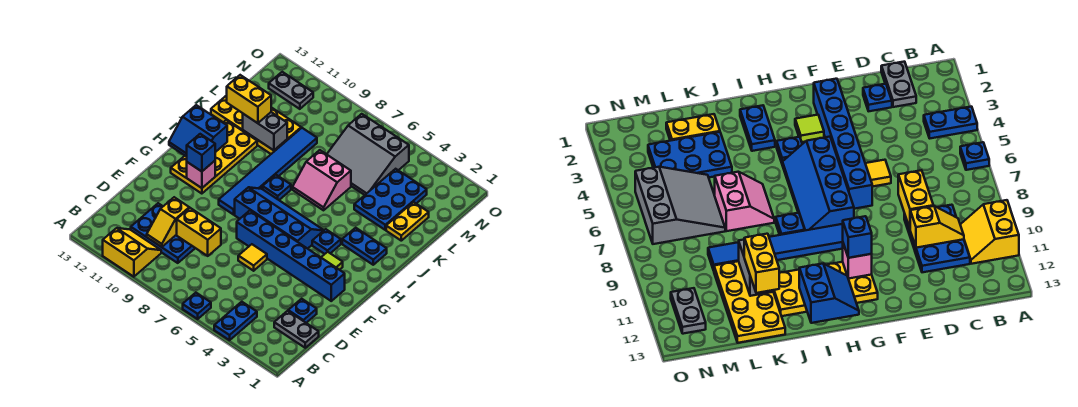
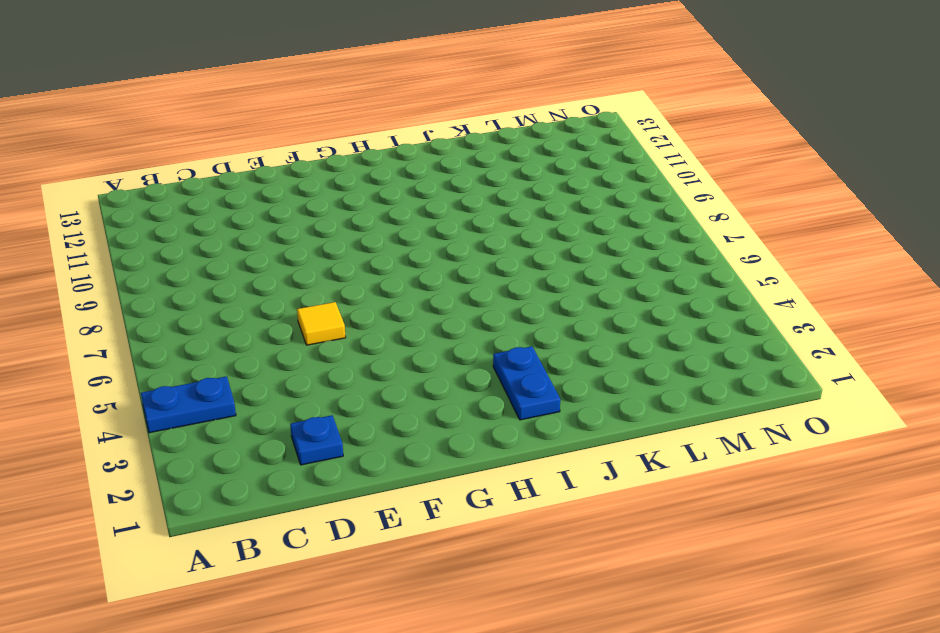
none -> blue 1x1 plate [183,293,211,319]
none -> yellow 2x2 slope [103,228,161,277]
none -> grey 1x2 plate [274,311,319,348]

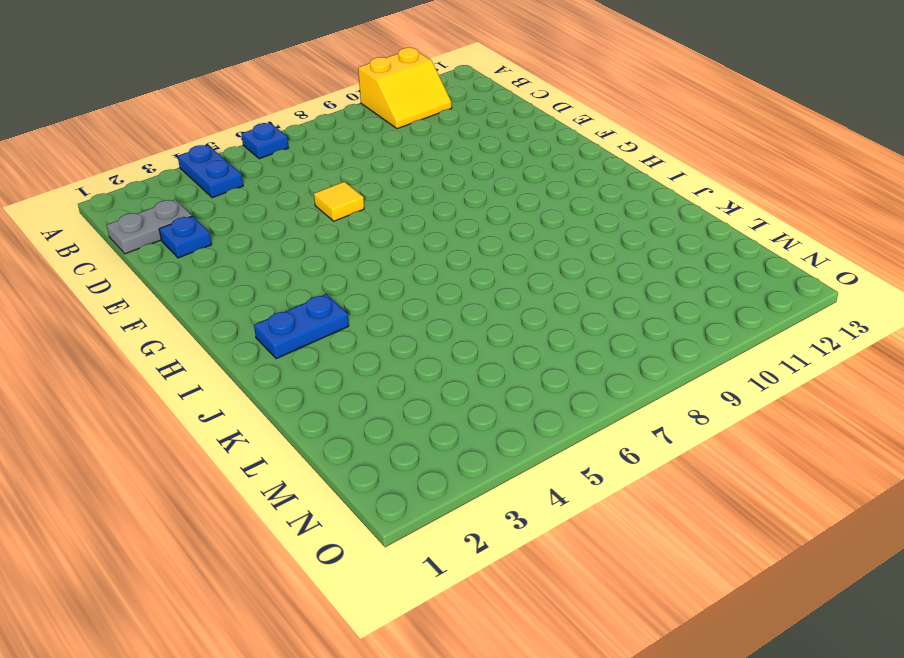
none -> blue 2x3 plate [131,203,195,263]
none -> blue 1x6 brick [237,211,345,301]
none -> lime 1x1 tile [321,252,343,270]

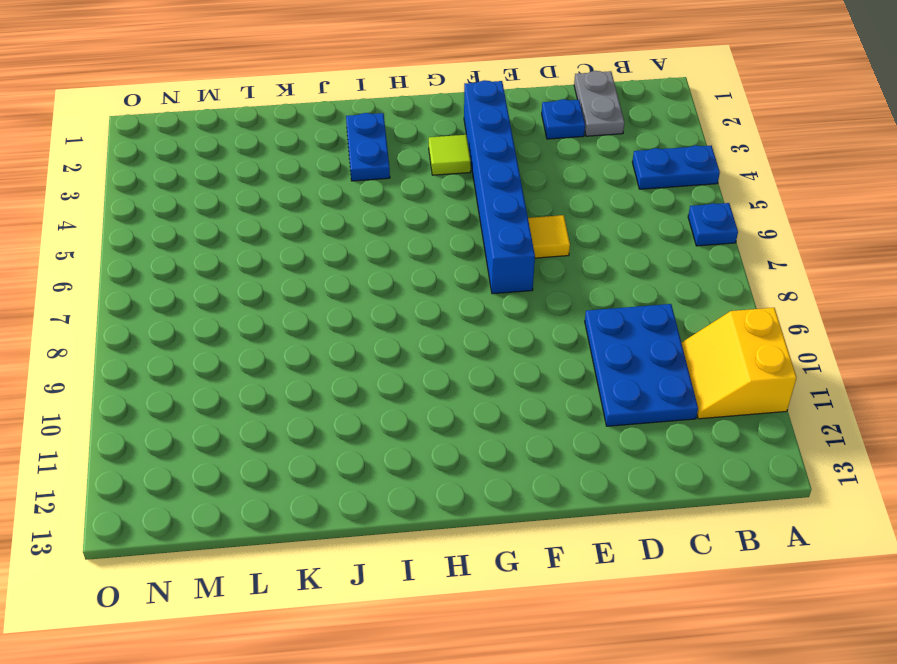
none -> blue 2x4 slope [235,187,324,249]
none -> blue 1x6 tile [219,128,317,215]
none -> yellow 2x4 plate [171,120,257,194]

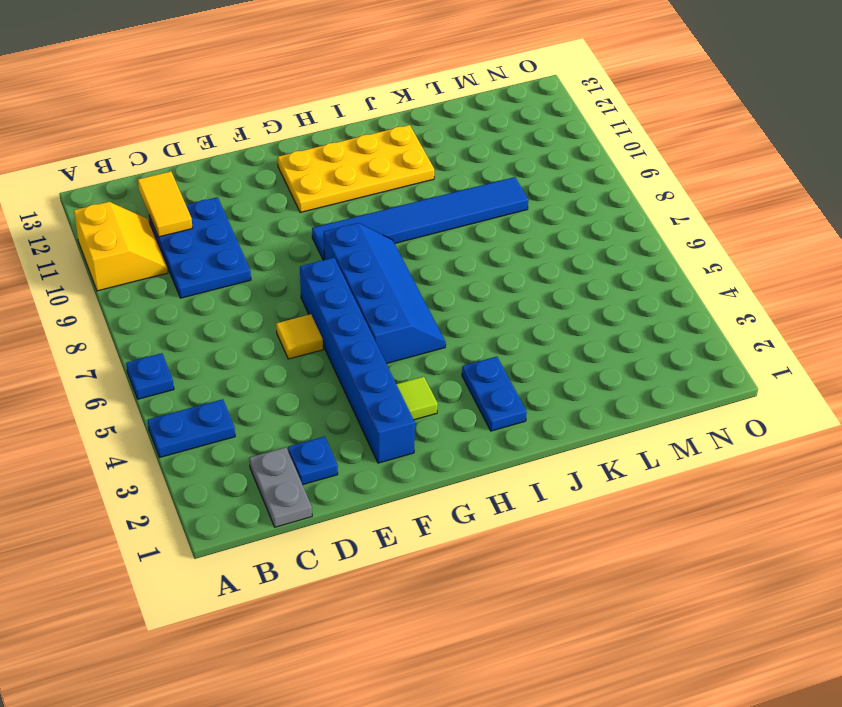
yellow 1x2 tile [138,171,192,237] -> none
none -> blue 1x1 plate [312,229,341,254]
none -> blue 1x1 plate [263,175,291,200]
none -> pink 2x2 slope [293,150,351,210]

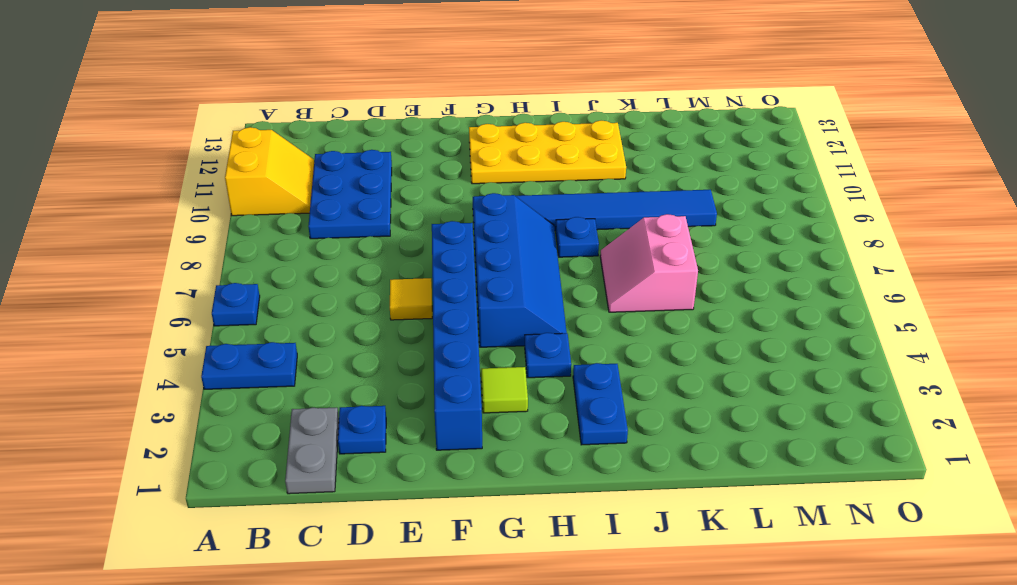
none -> yellow 1x2 plate [386,202,429,241]
none -> blue 2x3 plate [354,169,427,230]
none -> yellow 2x4 plate [211,95,301,154]

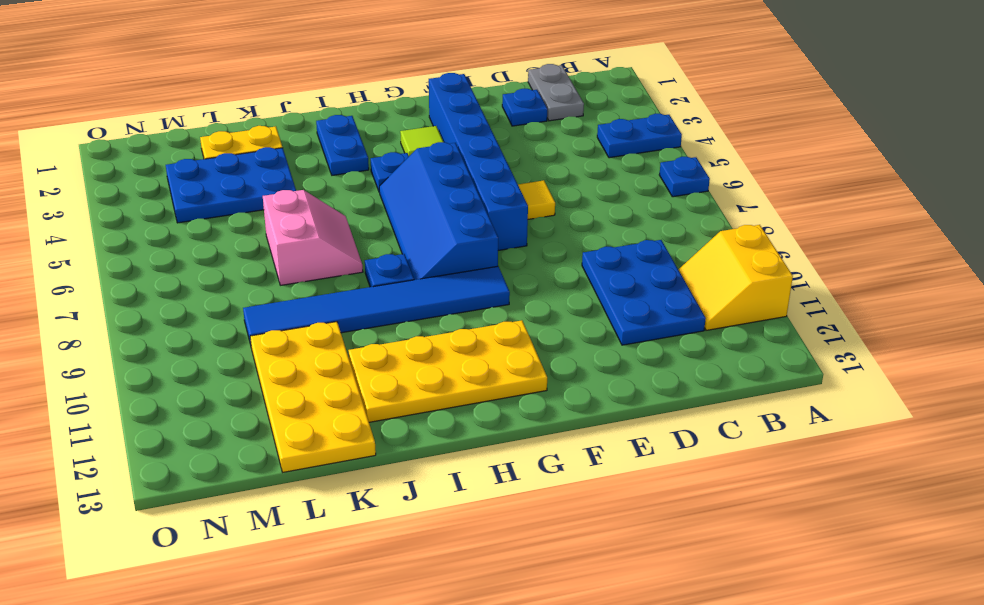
none -> grey 3x3 slope [327,114,409,195]
none -> grey 1x2 plate [269,72,313,109]
none -> yellow 1x2 slope [147,197,189,247]

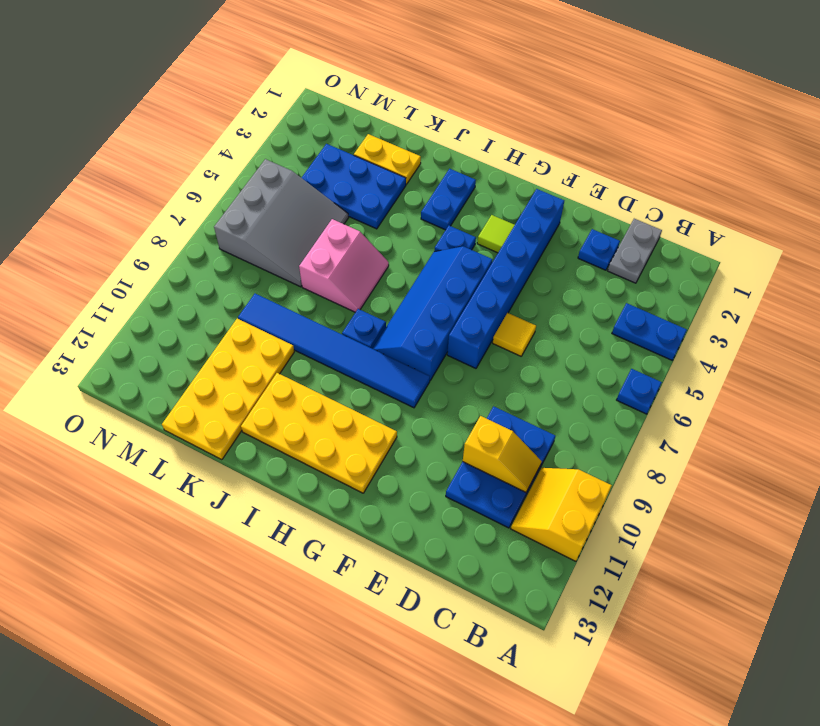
none -> grey 1x2 plate [269,72,313,109]
none -> yellow 1x2 brick [177,208,221,256]
none -> pink 1x1 brick [187,161,215,188]

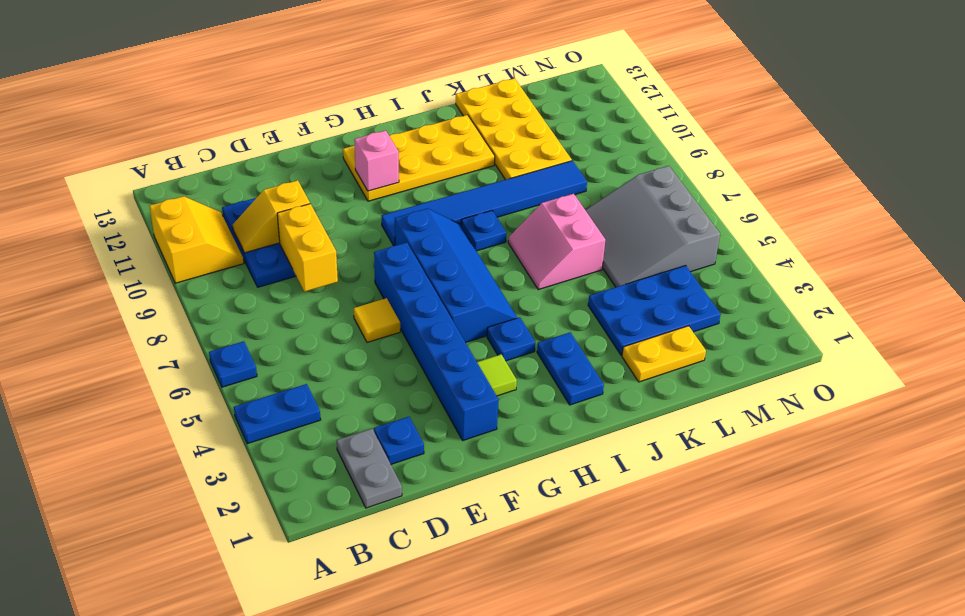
none -> grey 1x2 plate [269,72,313,109]
none -> blue 2x2 slope [169,105,227,157]
none -> grey 1x2 brick [243,112,287,150]

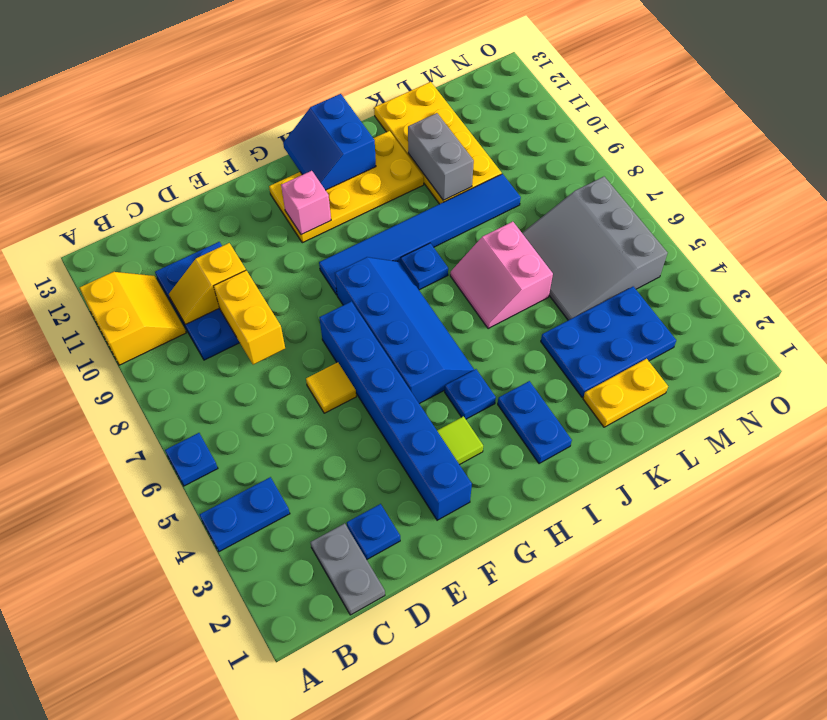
none -> grey 1x2 plate [269,72,313,109]
none -> blue 1x1 brick [187,134,215,171]
none -> yellow 1x2 brick [227,75,271,123]

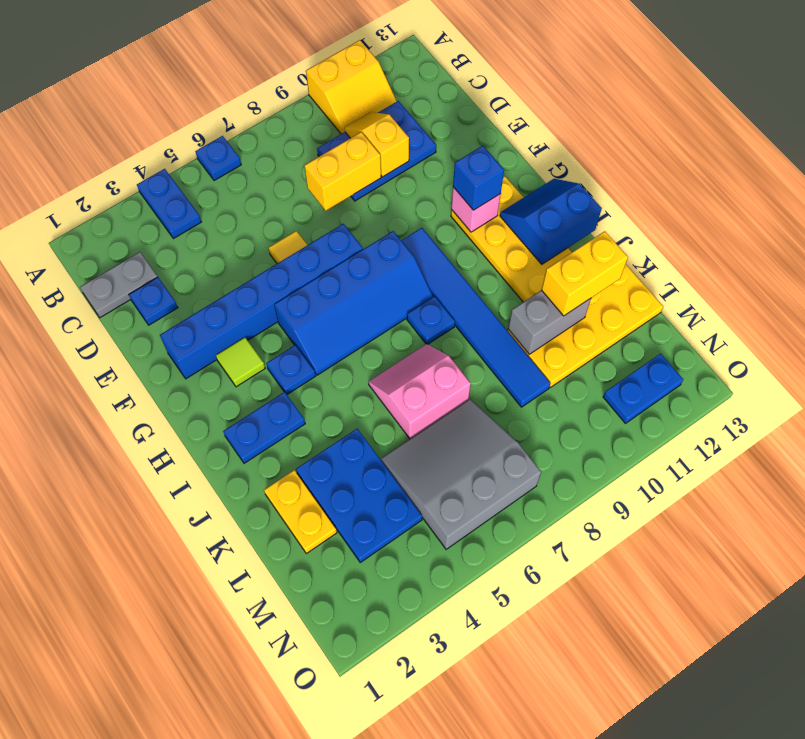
blue 1x2 plate [603,354,683,423] -> grey 1x2 plate [269,72,313,109]

